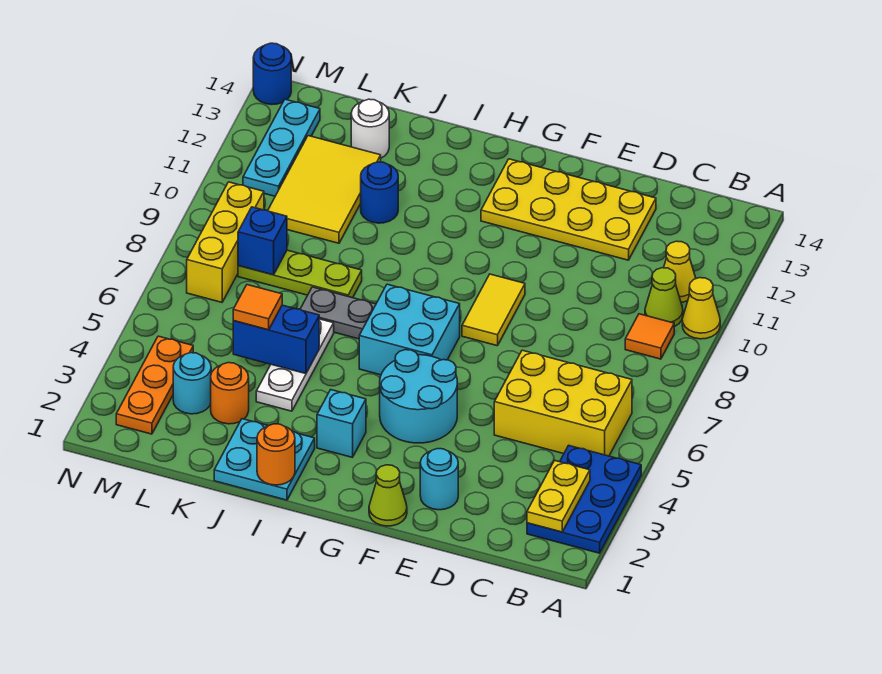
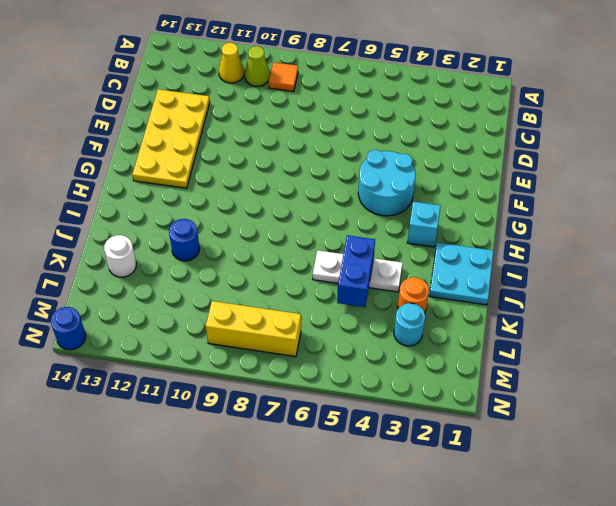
none -> blue 2x3 plate [527,445,641,553]
none -> yellow 1x1 cone [682,278,720,339]
none -> yellow 2x3 brick [494,350,632,456]
none -> cyan 1x1 round brick [420,449,458,510]

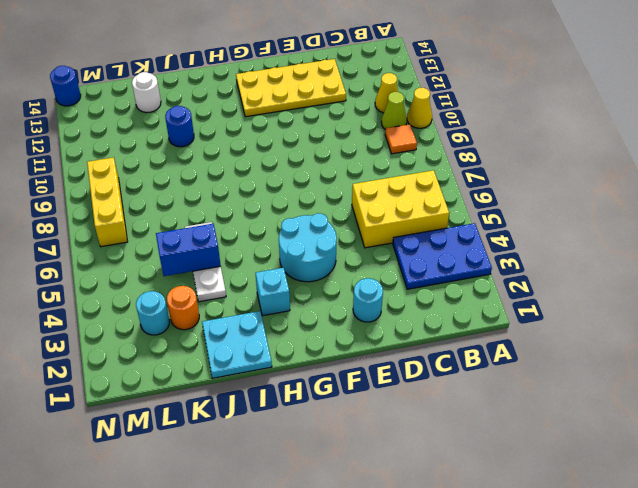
blue 2x3 plate [393,223,492,289] -> blue 2x3 plate turned to [527,445,641,553]
none -> lime 1x1 cone [369,465,407,526]
none -> yellow 1x2 tile [462,274,525,346]
none -> cyan 2x2 brick [359,284,460,375]
none -> grey 1x2 plate [300,287,376,339]

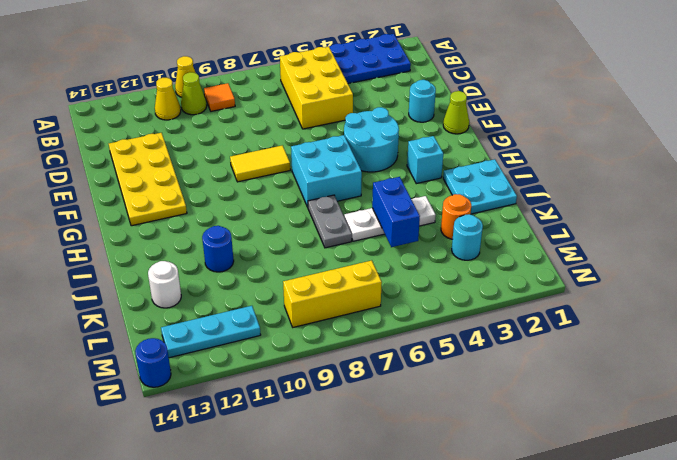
none -> lime 1x3 plate [238,250,362,298]
none -> yellow 2x3 tile [268,136,381,243]
none -> orange 1x3 plate [116,336,193,434]
none -> yellow 1x2 plate [527,460,590,532]

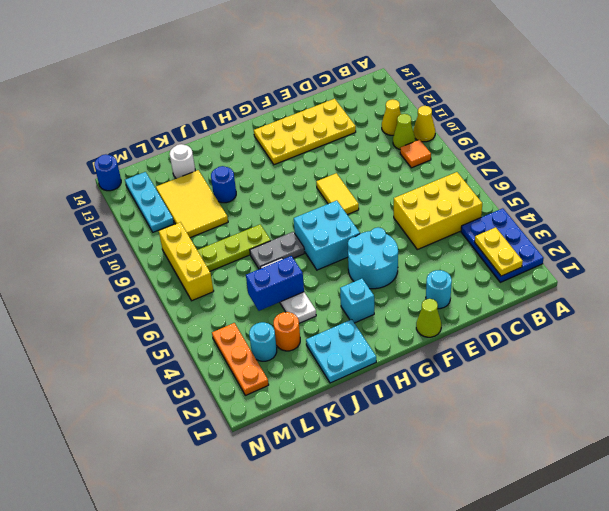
none -> orange 1x1 round brick [257,424,295,485]
none -> blue 1x1 brick [238,207,287,275]
none -> orange 1x1 tile [233,285,282,330]

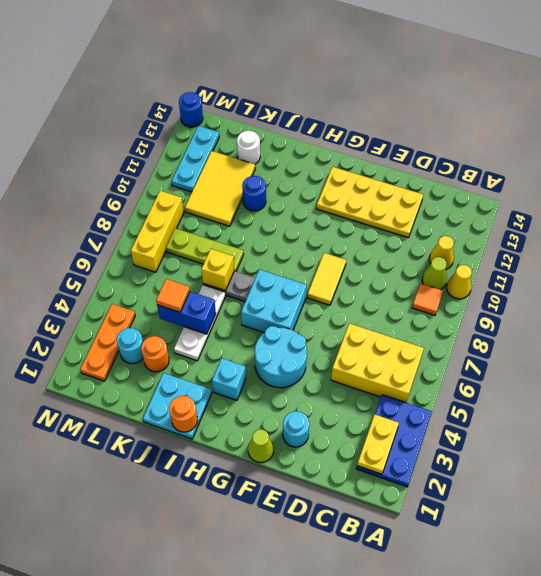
yellow 1x1 brick [201,249,234,291] -> none
none -> blue 1x1 brick [238,207,287,275]

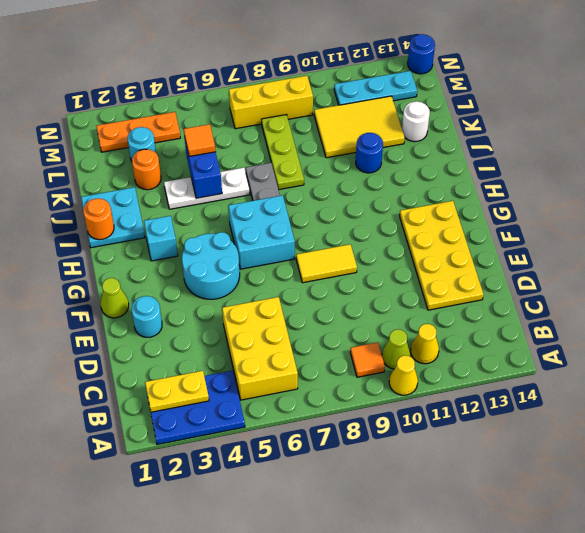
none -> blue 1x1 brick [238,207,287,275]

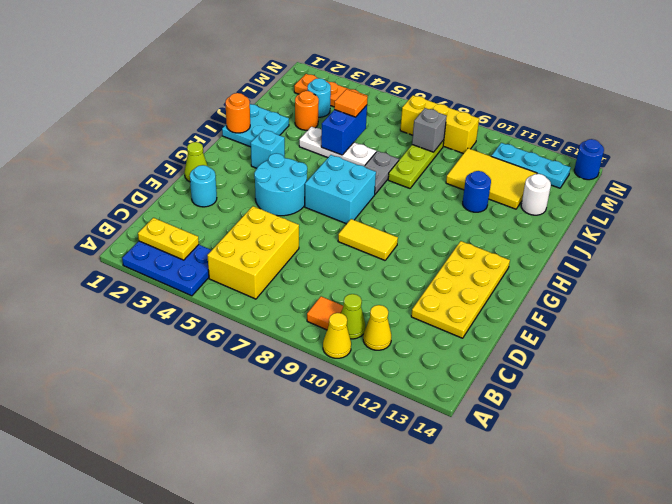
grey 1x1 brick [412,108,447,152] -> blue 1x1 brick [238,207,287,275]

